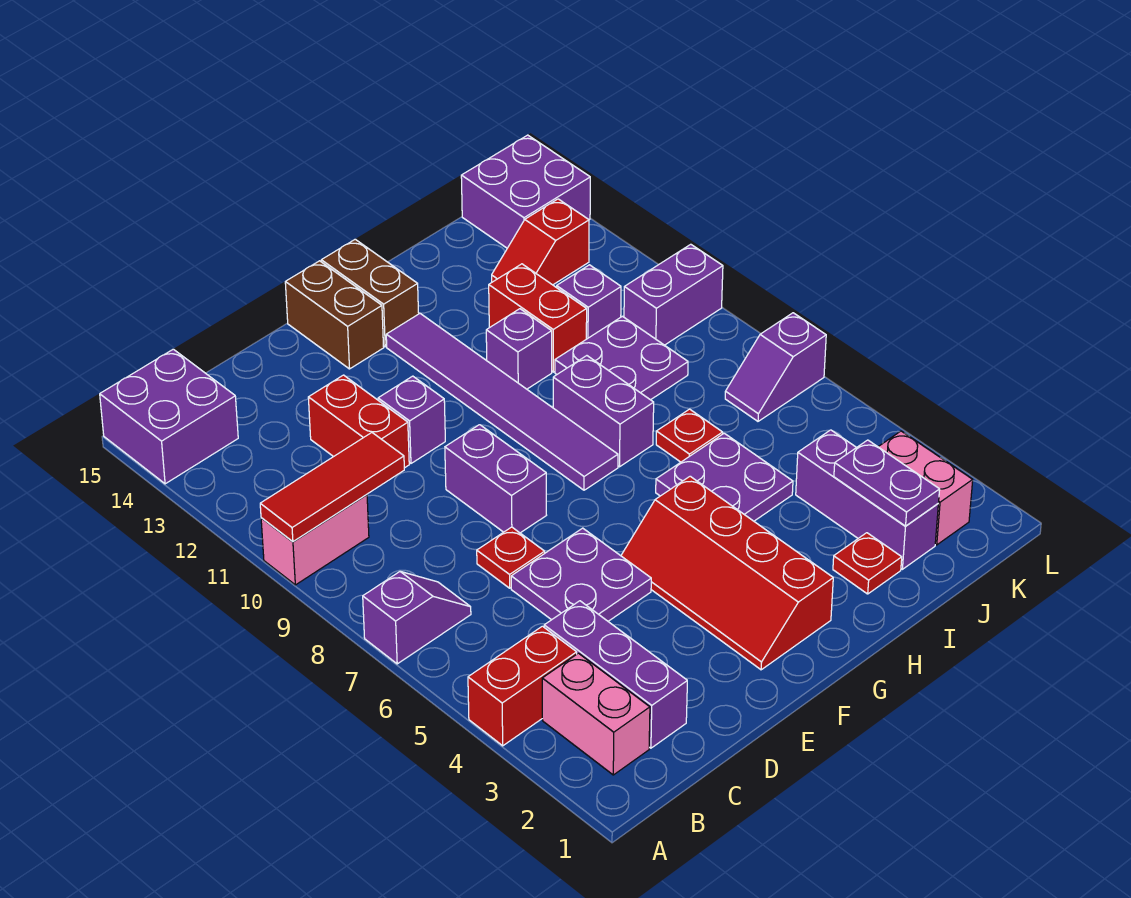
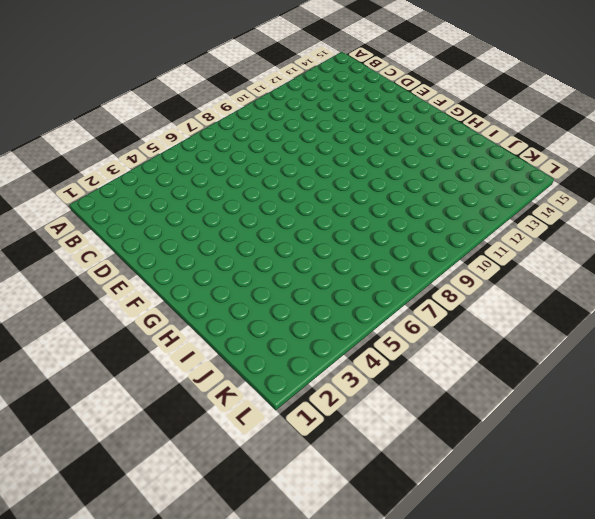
none -> red 1x2 brick [468,626,577,746]
none -> purple 1x2 slope [363,572,471,664]
none -> pink 1x2 brick [261,495,369,585]
none -> purple 2x2 brick [100,349,238,484]

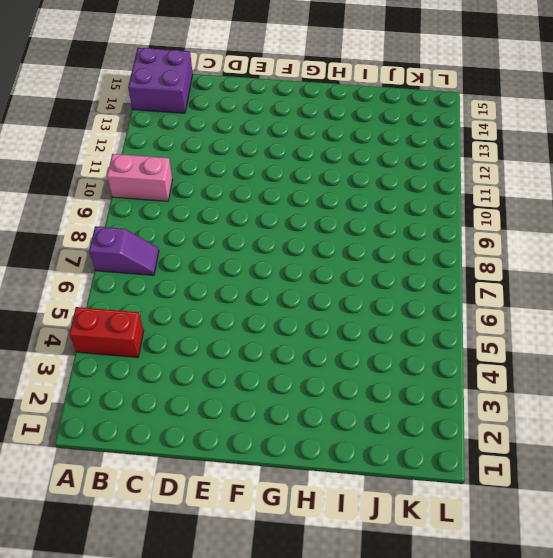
none -> pink 1x2 brick [542,653,650,775]
none -> purple 1x3 brick [544,601,687,748]
none -> purple 2x2 plate [511,528,651,621]
none -> red 1x1 plate [477,527,545,588]

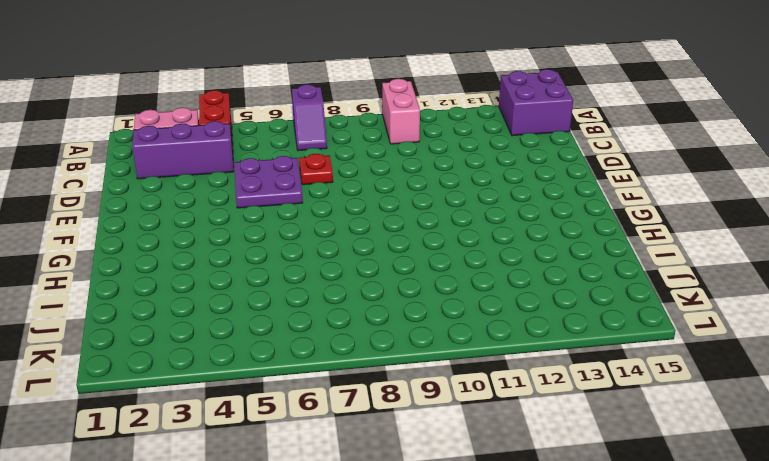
none -> red 1x2 brick [308,375,409,468]
none -> purple 1x2 brick [445,425,546,533]
none -> purple 1x1 brick [378,376,445,463]
none -> red 2x4 slope [621,476,833,670]

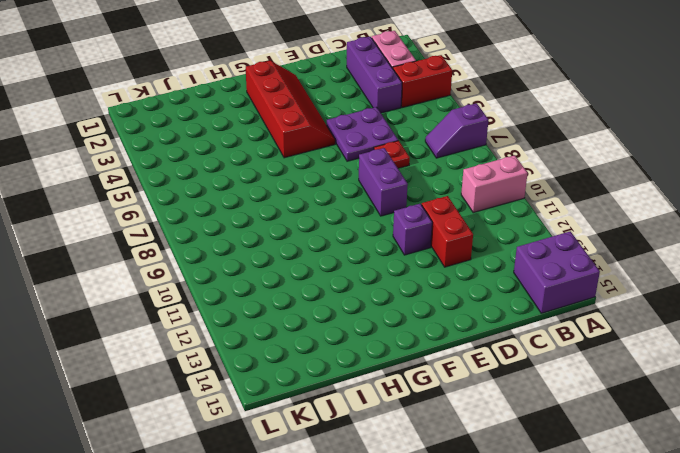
none -> brown 1x2 brick [285,261,384,369]
none -> purple 1x6 tile [386,314,618,490]
none -> brown 1x2 brick [321,239,419,347]
none -> purple 2x2 plate [656,433,793,521]

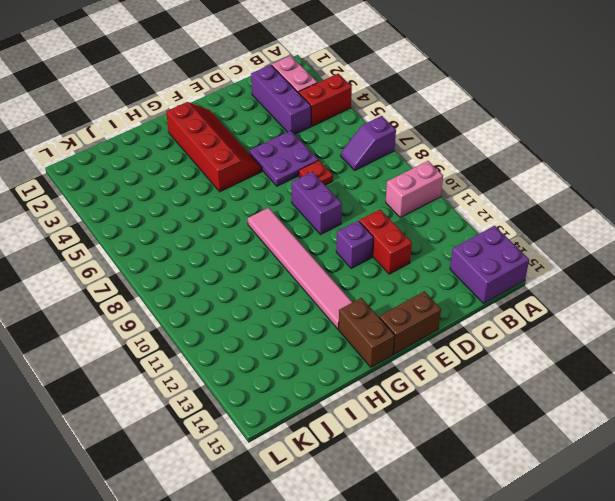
brown 1x2 brick [379,291,441,354] -> brown 1x2 brick turned to [285,261,384,369]
pink 1x6 tile [248,208,352,329] -> purple 1x6 tile [386,314,618,490]
none -> purple 2x2 plate [656,433,793,521]
none -> purple 1x2 brick [553,356,654,467]
none -> purple 1x1 brick [486,309,552,389]
none -> red 1x1 plate [833,533,902,594]

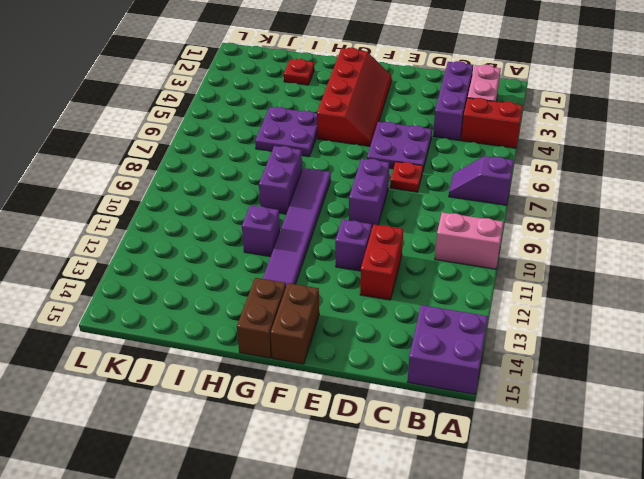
none -> red 1x1 plate [656,409,723,462]
none -> purple 2x2 plate [555,316,688,400]
none -> red 1x2 brick [489,264,587,372]
none -> purple 1x3 brick [796,430,938,569]

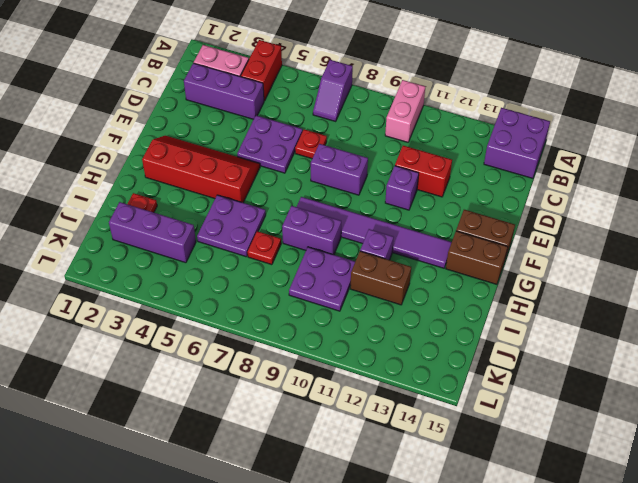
brown 1x2 brick [350,251,411,305] -> red 1x2 brick [489,264,587,372]
none -> purple 1x1 brick [557,265,621,339]
none -> red 1x2 slope [492,199,589,285]
none -> pink 1x2 brick [878,431,973,545]
none -> purple 1x2 slope [725,313,826,421]

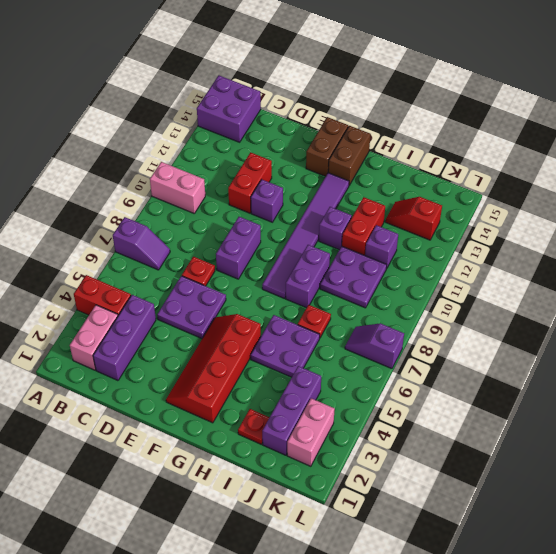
none -> purple 1x2 brick [624,244,723,345]
none -> purple 2x2 brick [461,135,590,248]
none -> red 1x3 tile [260,433,404,542]
none -> purple 1x2 plate [834,440,940,526]

